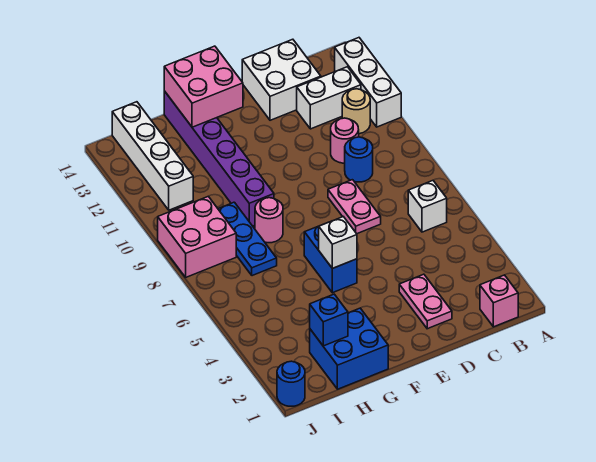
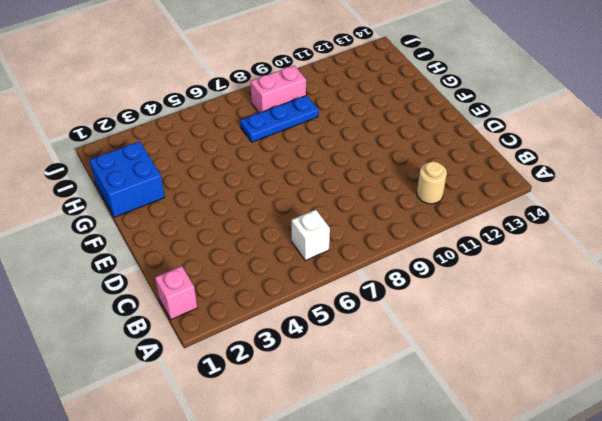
pink 1x2 brick [251,65,306,113] -> pink 2x2 brick [158,196,236,277]
none -> white 1x3 brick [335,38,401,127]
none -> white 1x2 brick [297,67,361,129]
none -> blue 1x1 round brick [345,137,373,182]

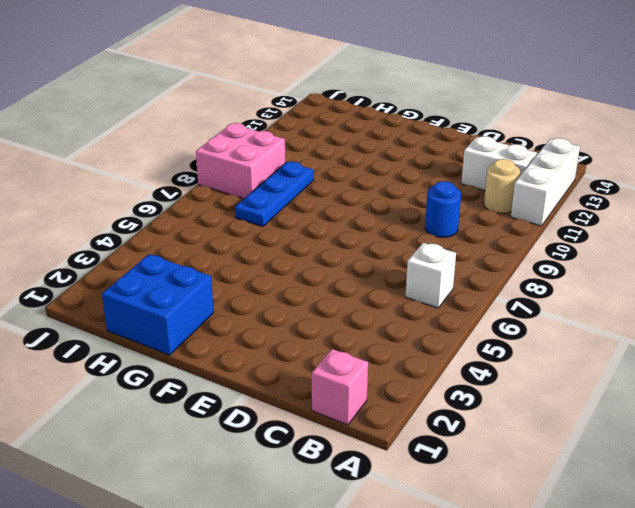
none -> pink 1x1 round brick [331,118,359,163]
none -> white 2x2 brick [242,39,321,120]
none -> pink 1x2 plate [399,274,452,329]

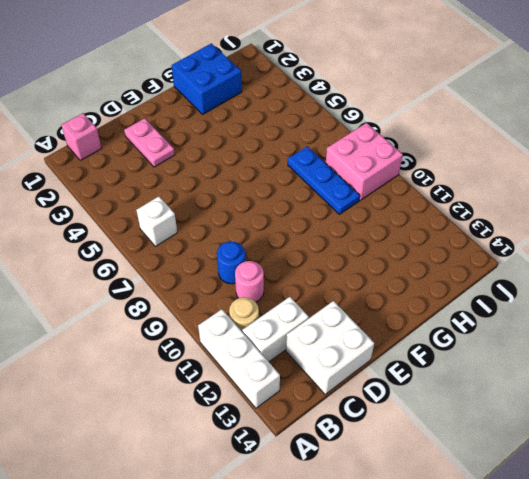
none -> pink 1x2 plate [328,180,381,234]
none -> blue 1x2 brick [304,226,357,293]
none -> pink 1x1 round brick [255,198,283,243]

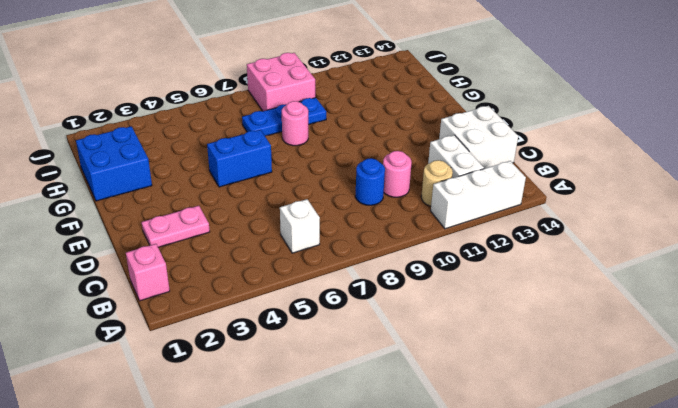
none -> pink 1x2 plate [328,180,381,234]
none -> purple 1x6 brick [164,91,274,226]
none -> white 1x4 brick [112,102,193,210]

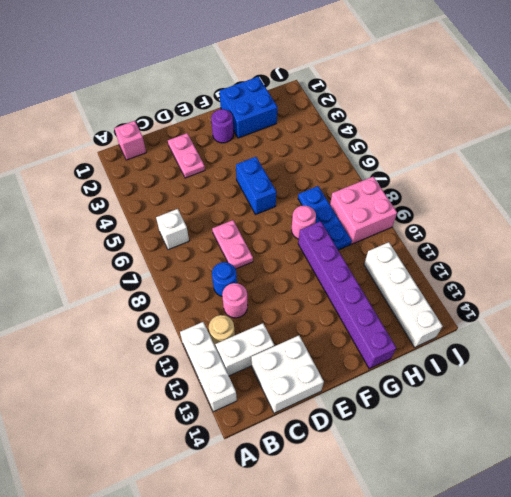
purple 1x1 round brick [211,109,234,143] -> none
none -> blue 1x1 round brick [277,361,305,406]
none -> white 1x1 brick [319,217,357,268]
none -> pink 2x2 brick [164,46,243,127]

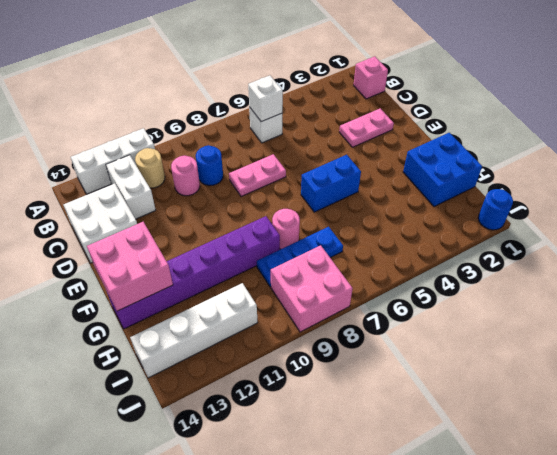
white 1x1 brick [248,76,283,122] -> white 1x1 brick moved to [319,217,357,268]
none -> blue 1x1 brick [310,294,348,346]

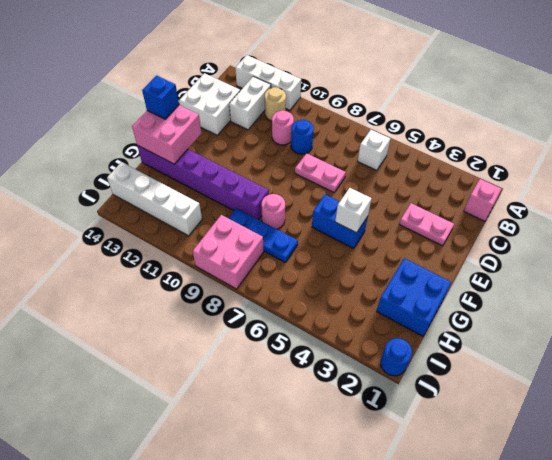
blue 1x1 brick [142,75,179,119] -> blue 1x1 brick moved to [310,294,348,346]

